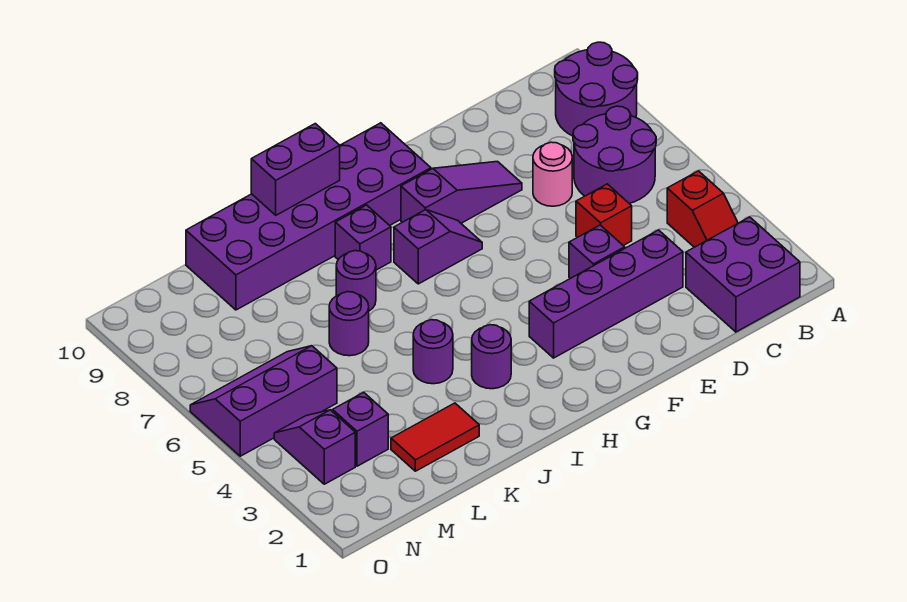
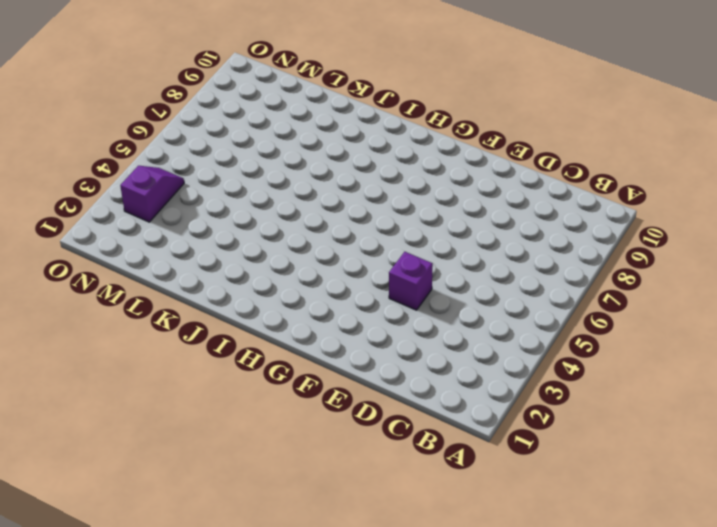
none -> purple 2x2 round brick [555,42,638,136]
none -> purple 2x2 brick [686,217,800,332]
none -> red 1x2 slope [667,171,738,247]

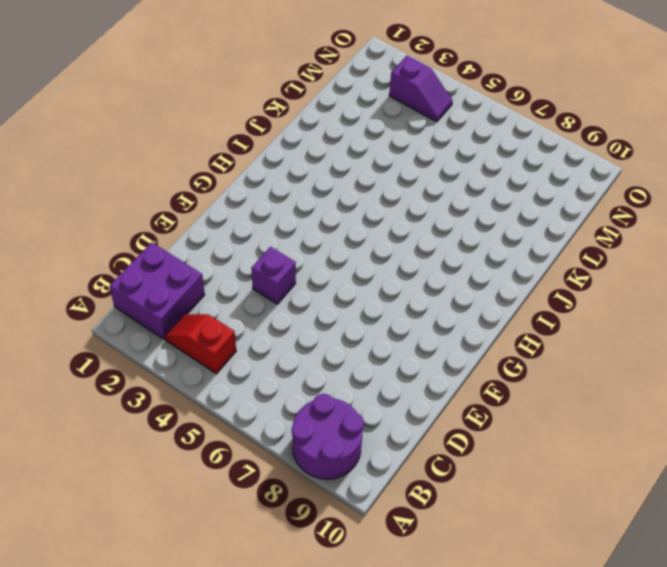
none -> purple 2x2 round brick [573,106,656,203]
none -> purple 1x4 brick [529,230,683,358]
none -> red 1x1 brick [576,184,632,245]

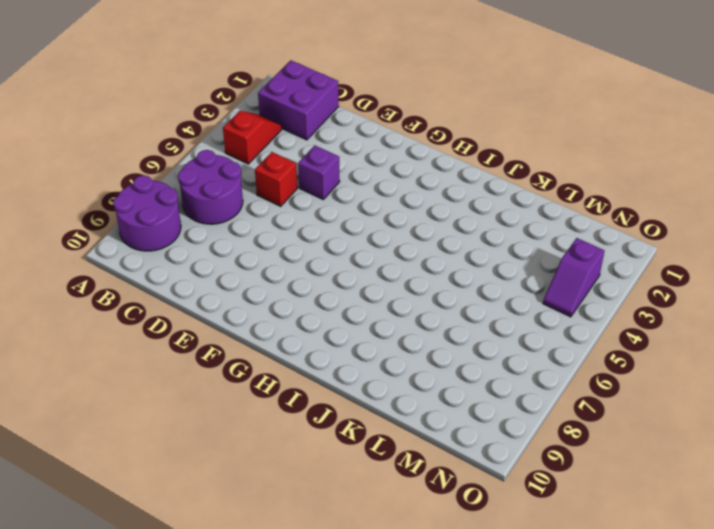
none -> purple 1x4 brick [529,230,683,358]
none -> pink 1x1 round brick [533,142,572,206]
none -> purple 1x3 slope [401,161,522,223]

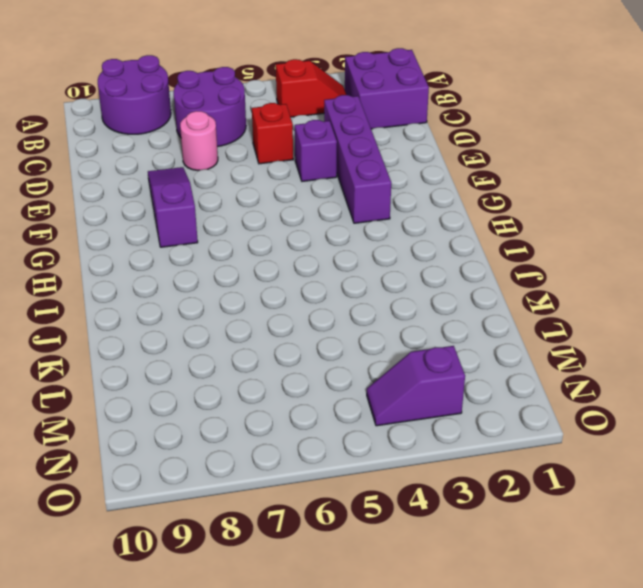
none -> purple 1x2 slope [394,210,482,284]
none -> purple 2x6 brick [186,123,431,310]
none -> purple 1x1 round brick [472,325,511,389]

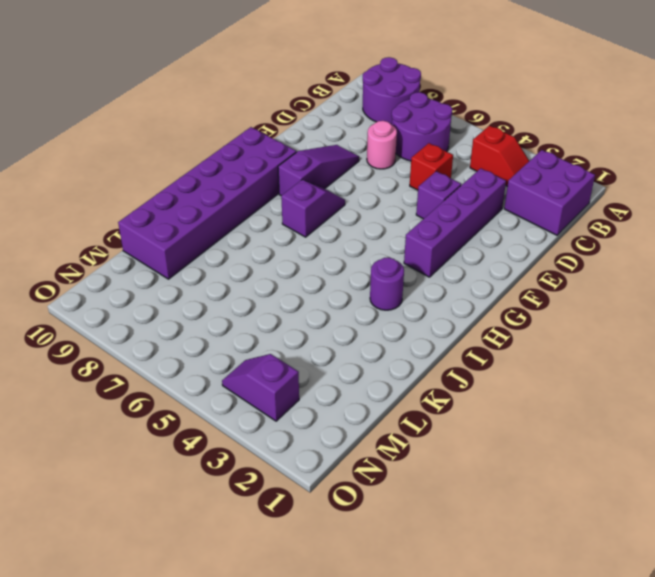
none -> purple 1x1 brick [335,205,391,270]
none -> purple 1x1 round brick [413,320,453,384]
none -> purple 1x1 round brick [336,251,376,311]

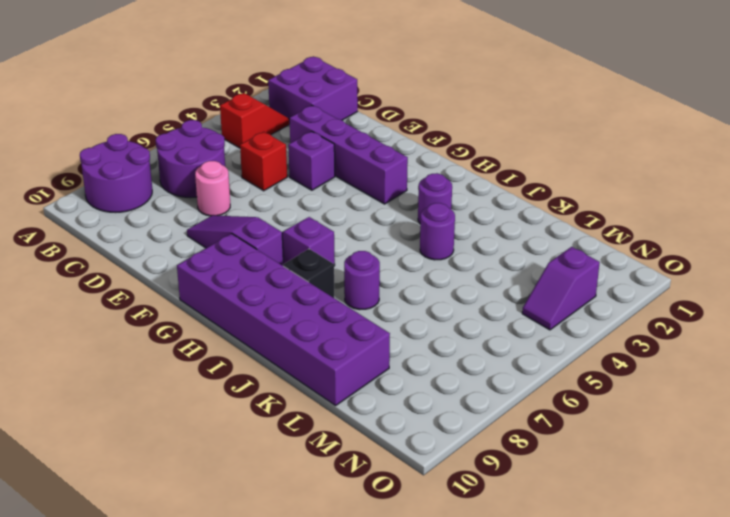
black 1x1 brick [283,249,335,298] -> purple 1x1 brick [335,205,391,270]
none -> red 1x2 tile [391,403,479,471]
none -> purple 1x1 round brick [329,292,369,356]
none -> purple 1x1 brick [333,392,388,466]

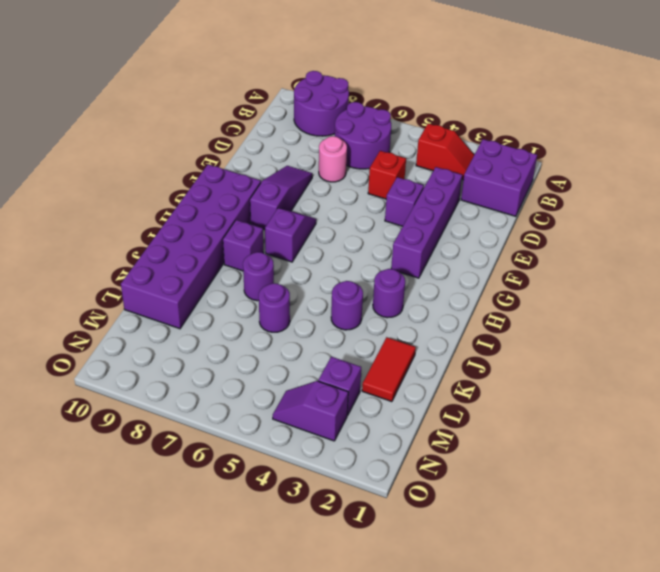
none -> purple 2x3 slope [190,346,337,456]
none -> purple 1x2 brick [251,124,340,215]

